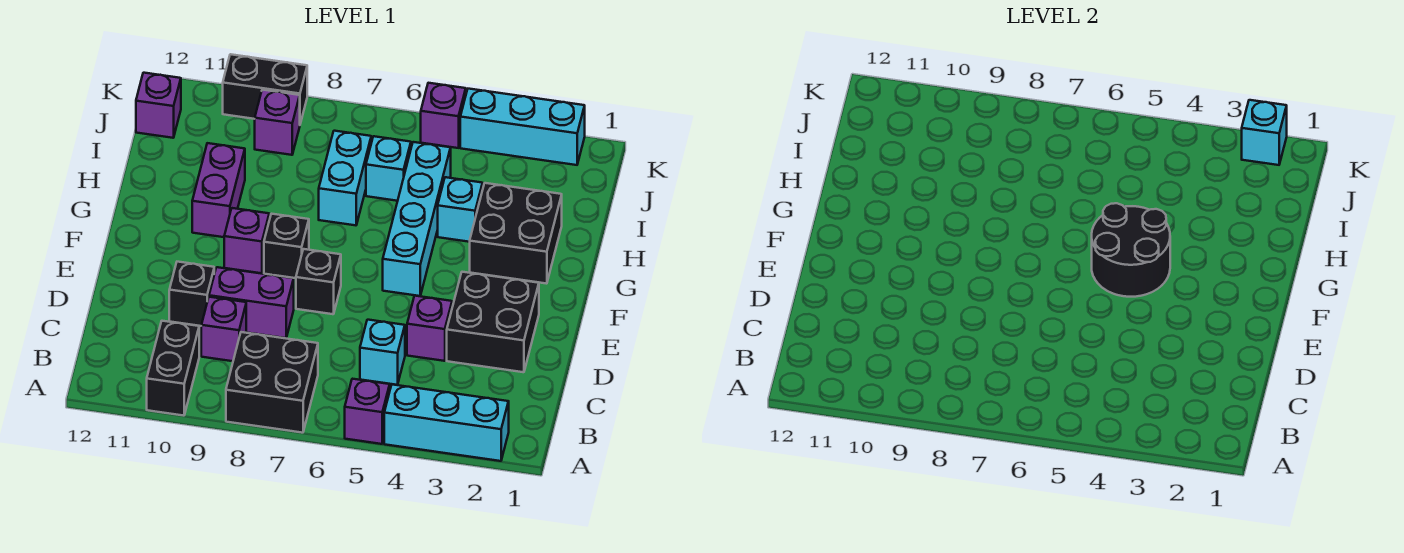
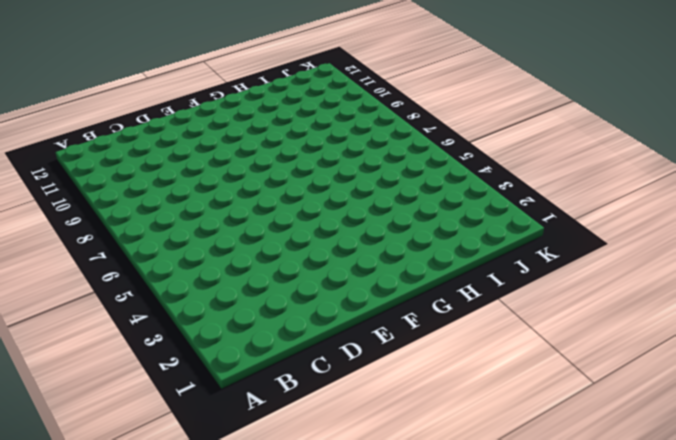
none -> cyan 1x3 brick [384,384,509,461]
none -> purple 1x1 brick [345,379,390,444]
none -> black 2x2 brick [226,332,318,433]

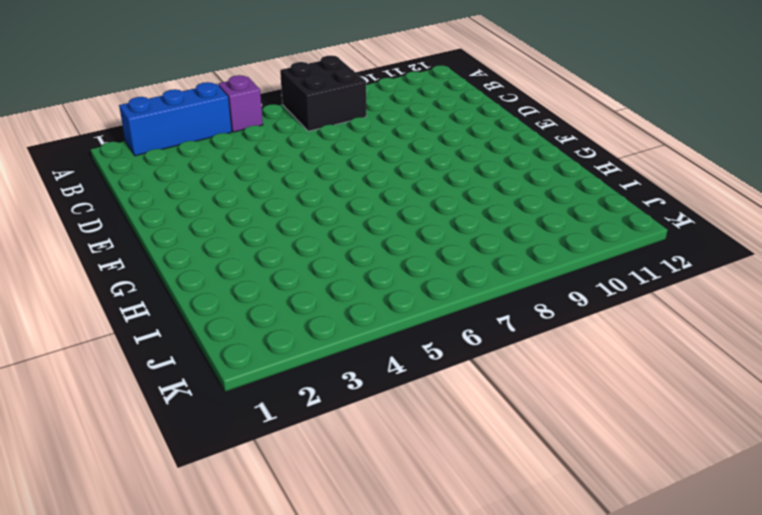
blue 1x3 brick [119,82,232,156] -> cyan 1x3 brick [384,384,509,461]
none -> black 1x2 brick [147,321,199,416]
none -> cyan 1x1 brick [360,320,405,385]
none -> purple 1x1 brick [201,297,246,361]

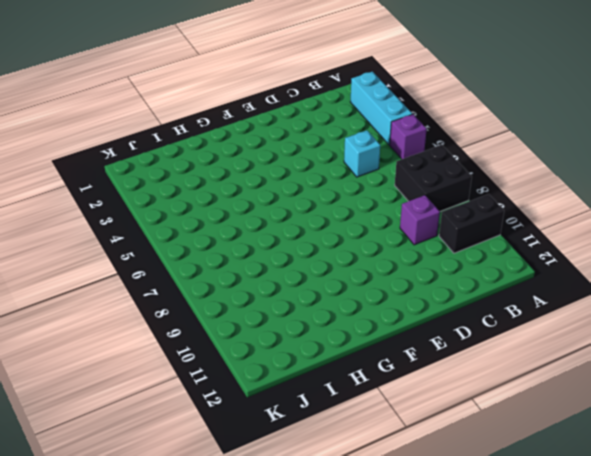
none -> black 2x2 brick [447,272,539,372]
none -> purple 1x1 brick [407,296,452,361]
none -> purple 1x2 brick [209,267,294,338]

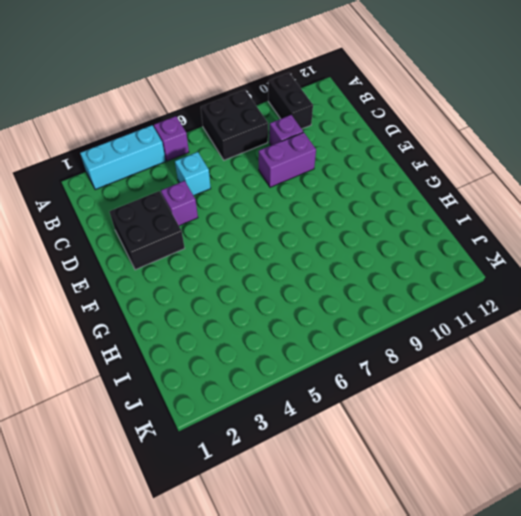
none -> black 1x1 brick [169,262,214,326]
none -> black 1x1 brick [296,249,341,314]
none -> cyan 1x4 brick [383,142,451,296]

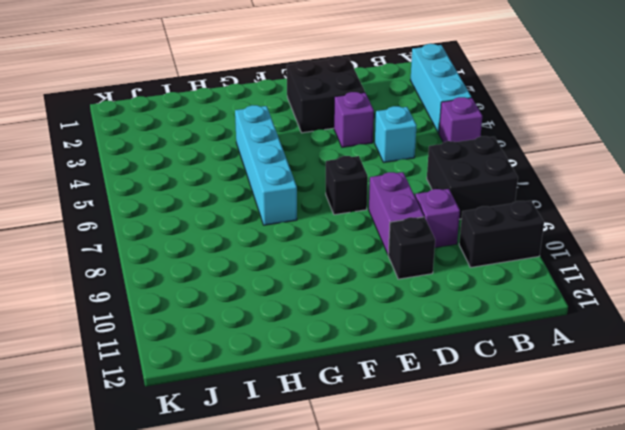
cyan 1x4 brick [235,105,297,225] -> cyan 1x4 brick turned to [383,142,451,296]
none -> black 1x1 brick [264,214,309,278]
none -> purple 1x1 brick [224,208,269,273]
none -> black 2x2 brick [470,183,562,284]

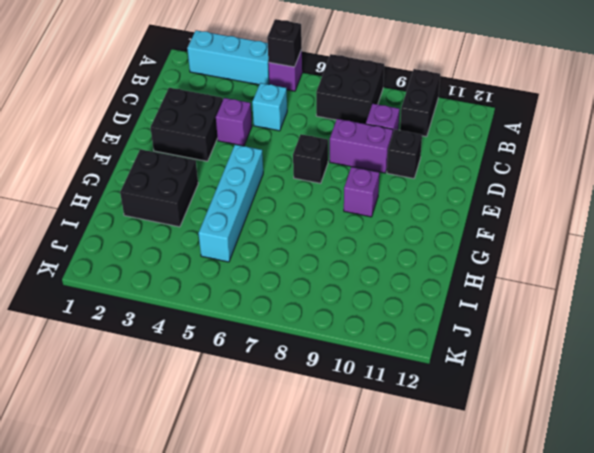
black 1x1 brick [267,19,302,67] -> black 1x1 brick moved to [264,214,309,278]
none -> purple 1x2 brick [192,143,245,237]
none -> cyan 1x1 brick [438,177,483,242]
none -> cyan 1x2 brick [319,131,371,225]

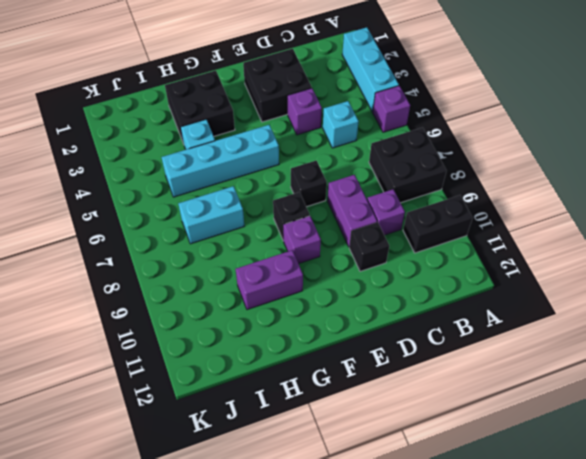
none -> cyan 1x1 brick [366,136,411,201]
none -> purple 1x1 brick [255,90,300,155]
none -> purple 1x1 brick [136,73,181,138]

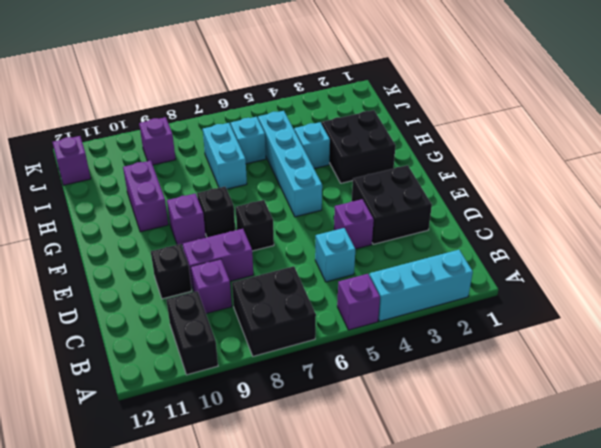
none -> cyan 1x3 brick [460,89,585,165]
none -> purple 1x1 brick [421,83,466,148]
none -> black 1x2 brick [223,54,307,124]

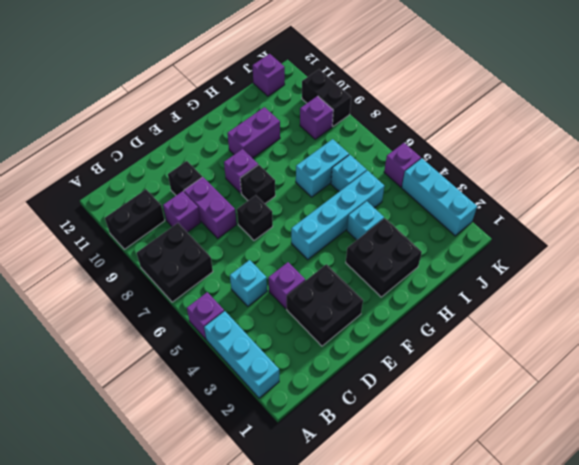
none -> black 2x2 round brick [1092,203,1170,297]
none -> cyan 1x1 brick [1242,100,1287,165]

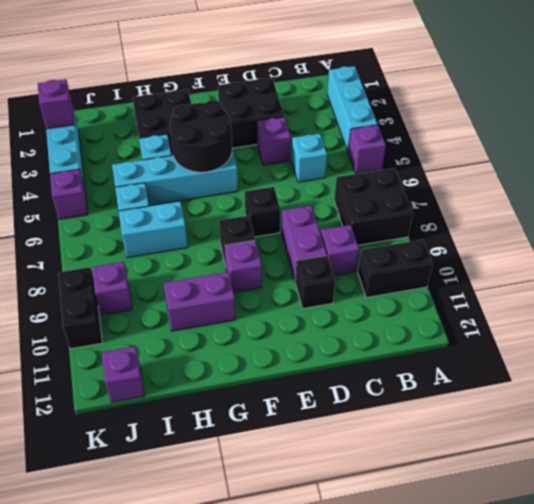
purple 1x1 brick [38,79,75,129] -> cyan 1x1 brick [1242,100,1287,165]

